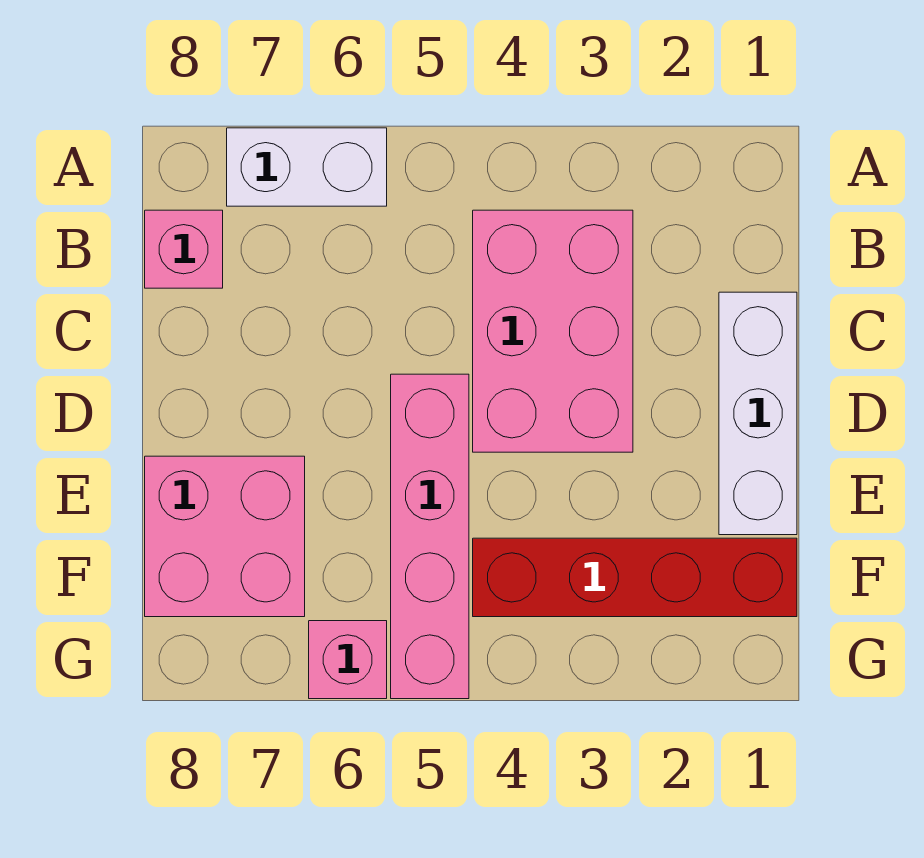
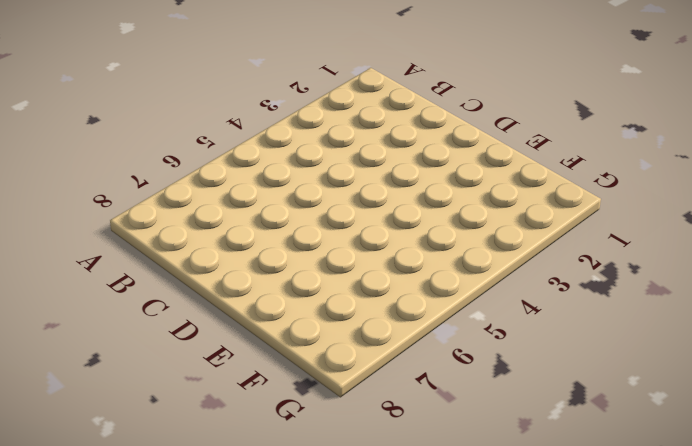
none -> white 1x2 brick [227,128,387,206]
none -> pink 2x3 brick [473,210,633,452]

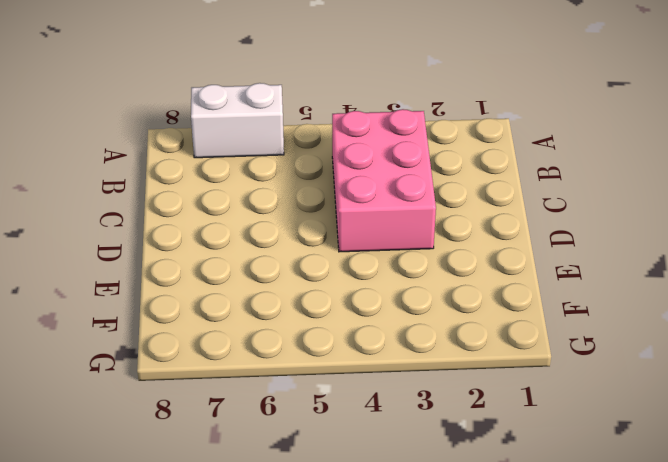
none -> pink 1x1 brick [145,210,223,288]
none -> white 1x3 brick [719,292,797,535]

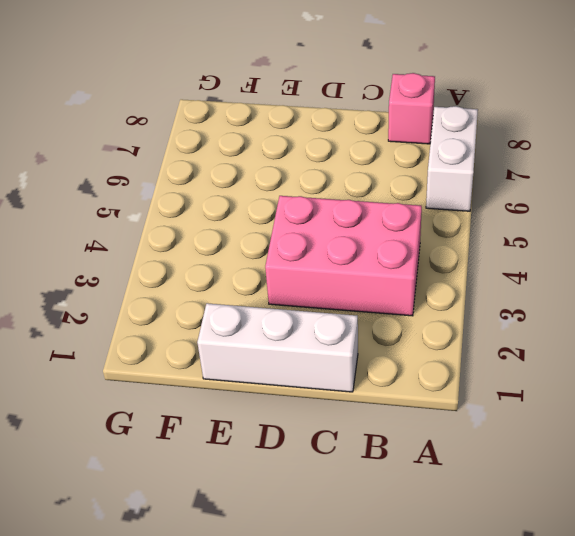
none -> pink 1x4 brick [391,374,469,699]
none -> pink 2x2 brick [145,456,305,617]

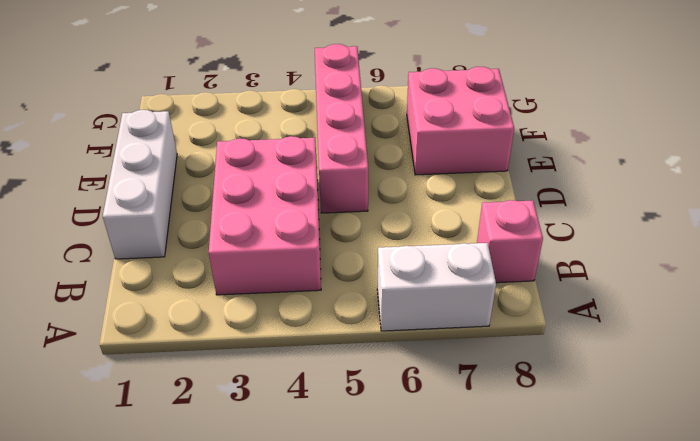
none -> red 1x4 brick [473,538,797,617]
none -> pink 1x1 brick [309,621,387,699]

